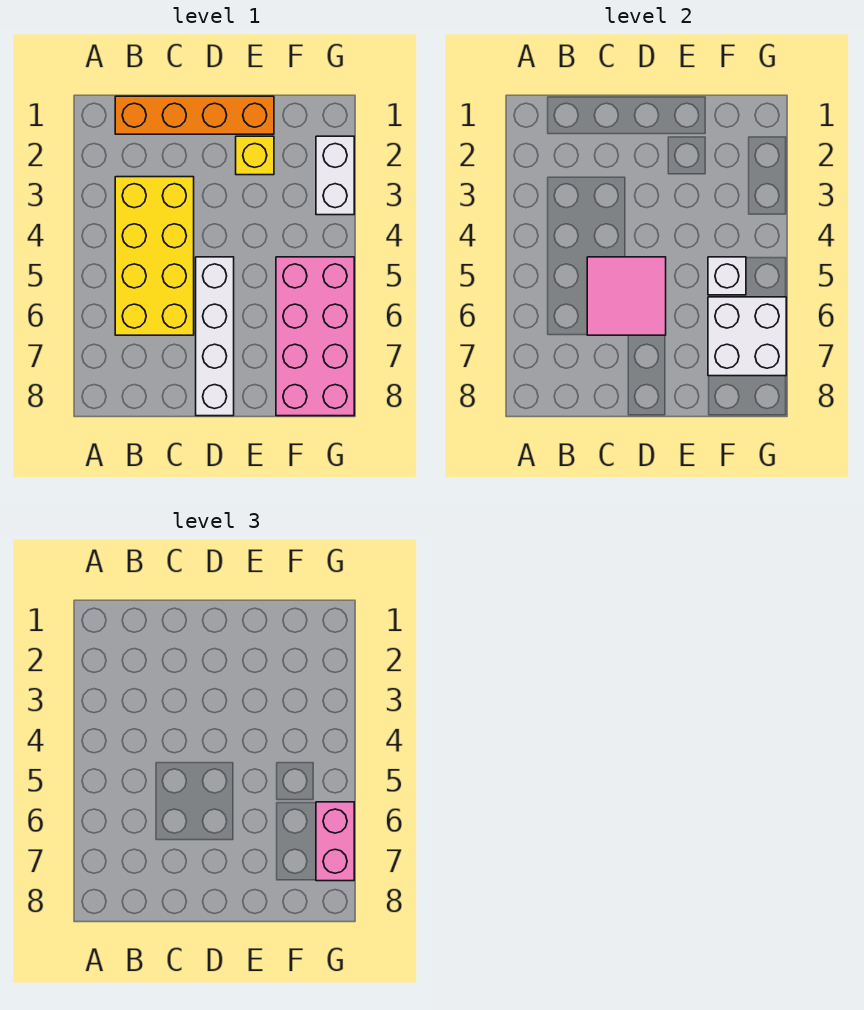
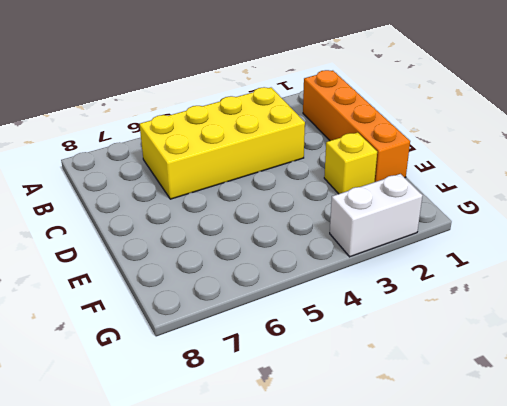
none -> white 1x4 brick [196,257,234,416]
none -> pink 2x4 brick [276,257,354,416]

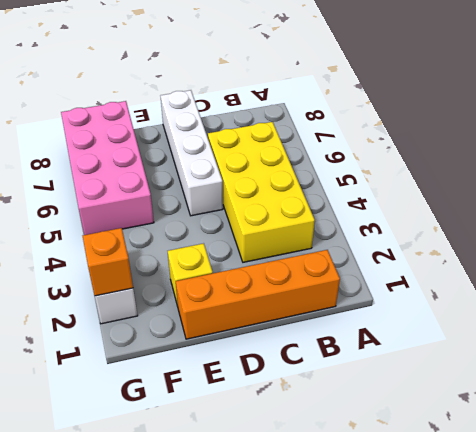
orange 1x1 brick [83,228,133,296] -> none
none -> pink 2x2 tile [587,257,666,335]
none -> white 1x1 brick [708,257,746,295]

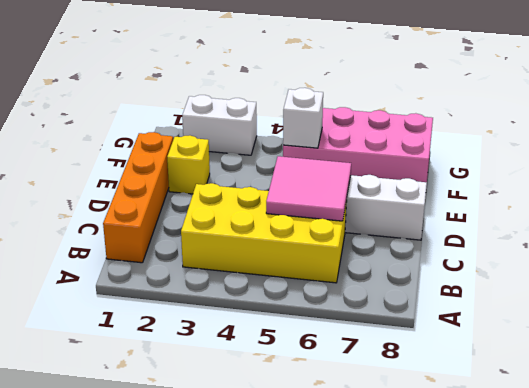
none -> white 2x2 brick [708,297,786,376]
none -> pink 1x2 brick [316,802,354,881]

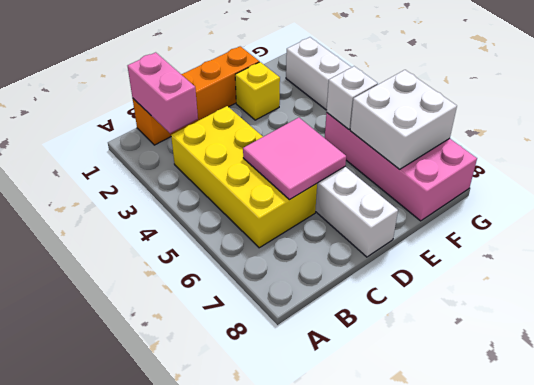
pink 1x2 brick [128,52,198,133] -> pink 1x2 brick moved to [316,802,354,881]

